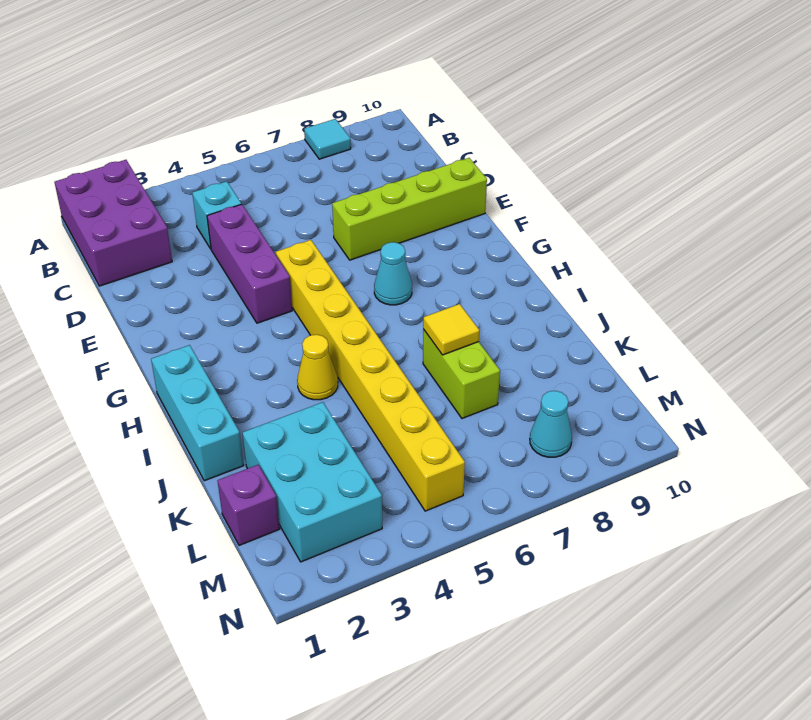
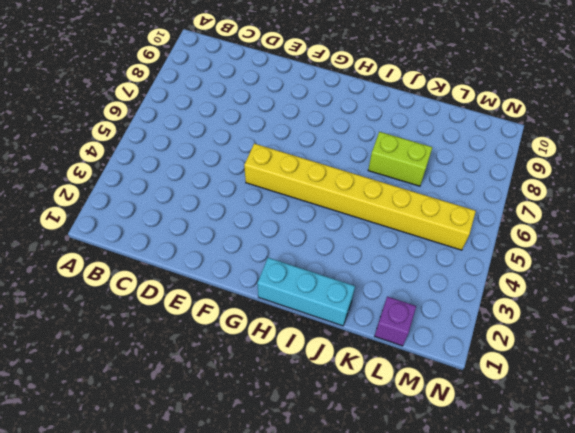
none -> purple 2x3 brick [55,160,172,286]
none -> cyan 1x1 tile [304,119,351,159]
none -> cyan 1x1 brick [192,181,241,249]

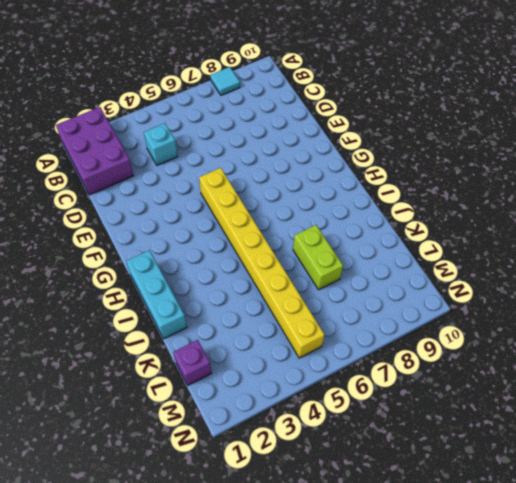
none -> purple 1x3 brick [207,204,292,323]
none -> lime 1x4 brick [332,158,487,260]
none -> cyan 1x1 cone [374,242,412,305]

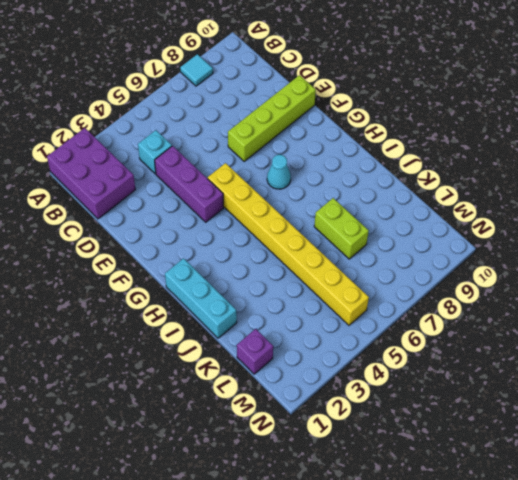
none -> yellow 1x1 cone [297,335,338,400]
none -> cyan 2x3 brick [242,402,382,562]
none -> cyan 1x1 cone [530,391,572,457]

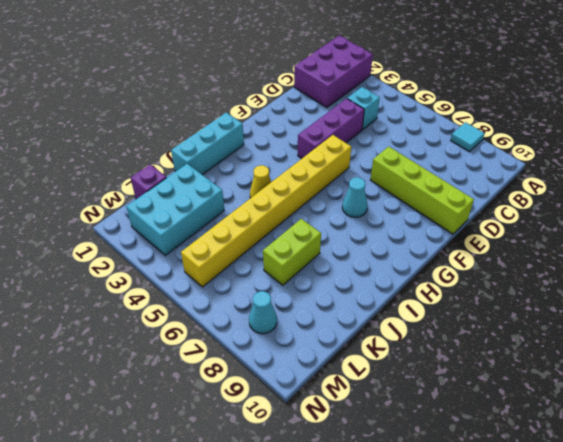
none -> yellow 1x1 tile [423,304,479,355]

